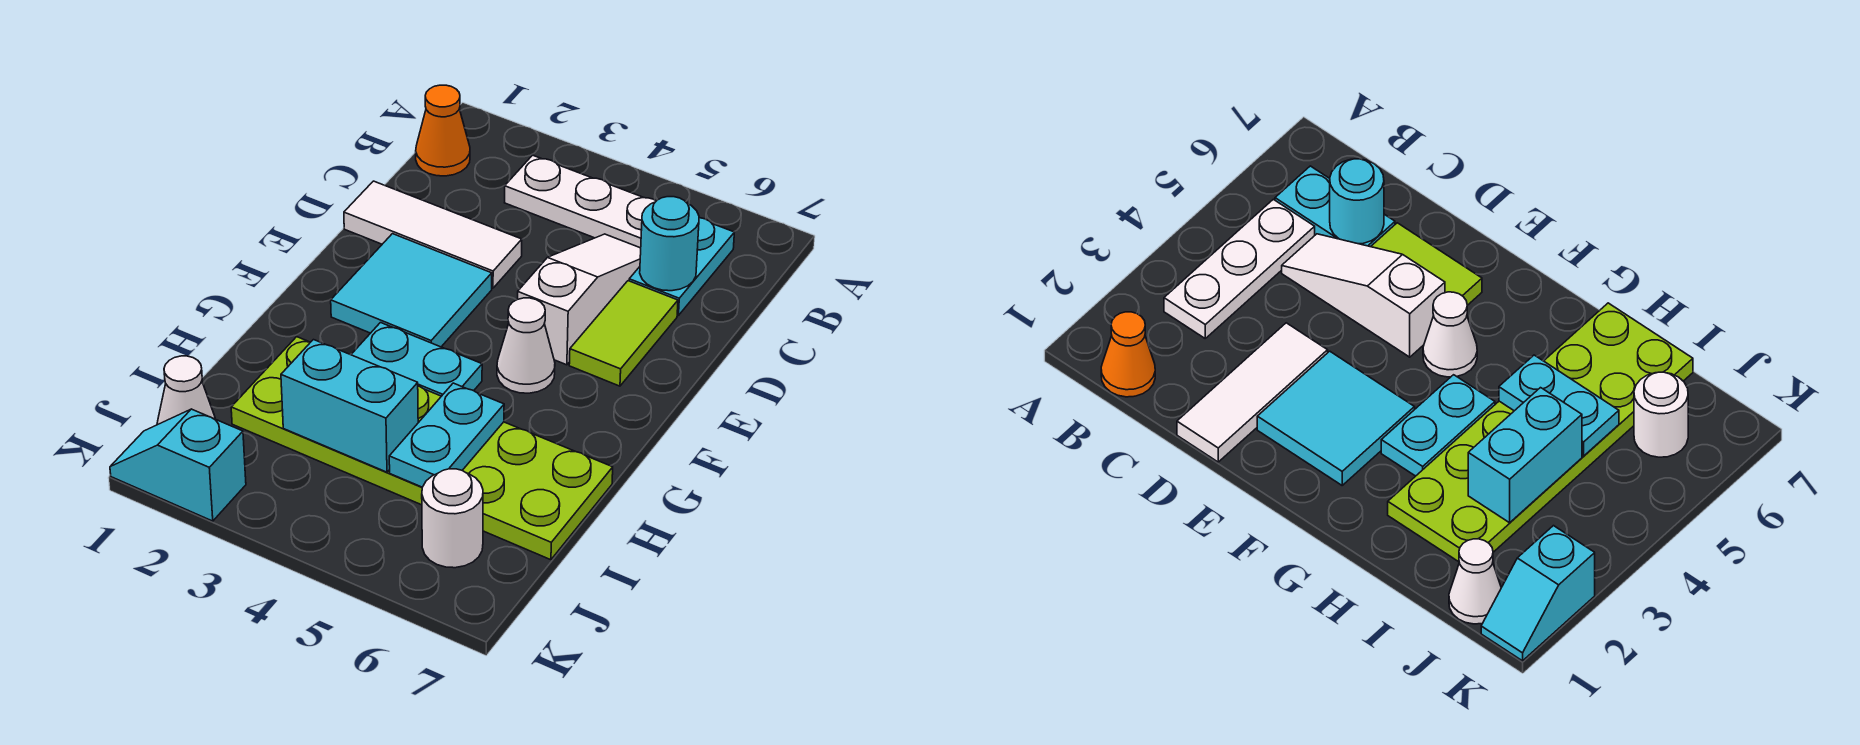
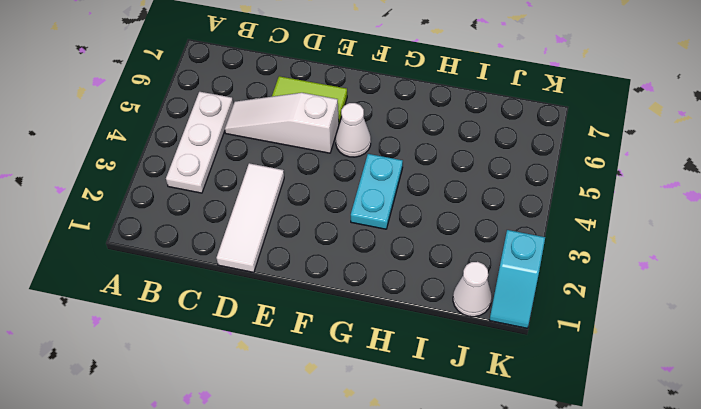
none -> orange 1x1 cone [416,85,470,176]
none -> cyan 1x2 plate [629,218,734,316]
none -> cyan 2x2 tile [331,234,492,347]

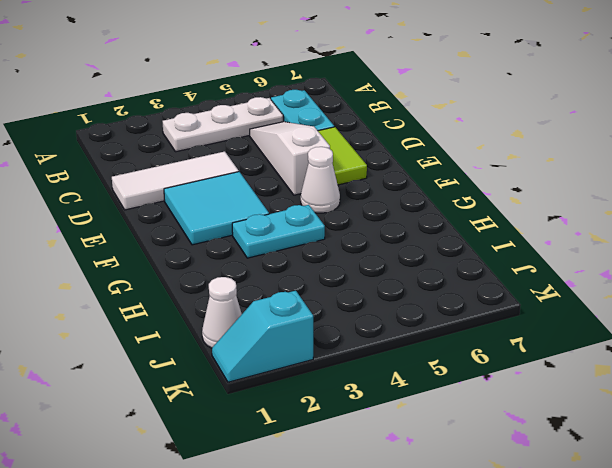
none -> orange 1x1 cone [416,85,470,176]
none -> lime 2x6 plate [231,337,613,560]
none -> white 1x1 round brick [422,469,483,568]

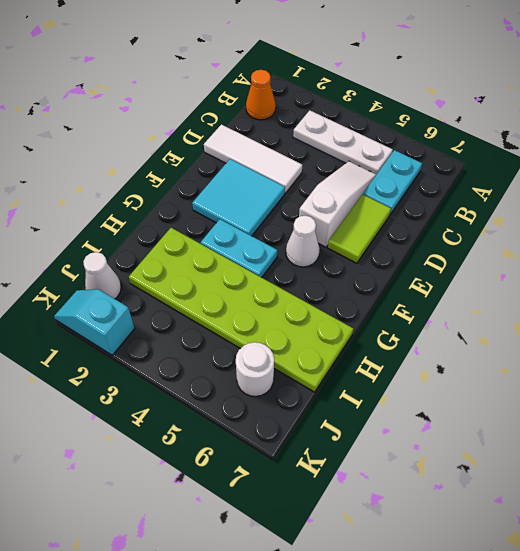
none -> cyan 1x1 round brick [640,197,699,291]
none -> cyan 1x2 plate [389,383,504,487]
none -> cyan 1x2 brick [281,340,418,472]

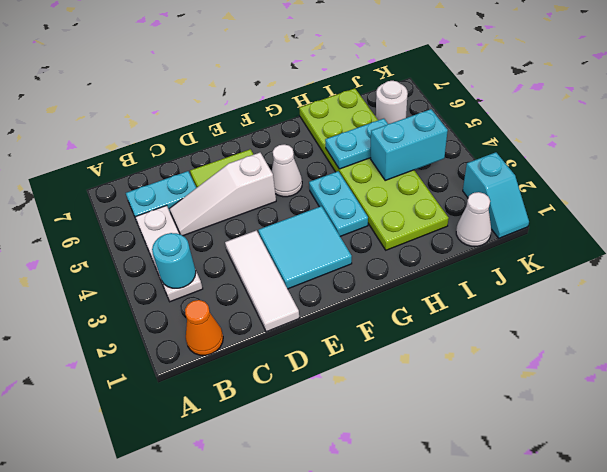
cyan 1x1 round brick [152,233,196,288] -> cyan 1x1 round brick moved to [640,197,699,291]
cyan 1x2 brick [371,109,448,180] -> cyan 1x2 brick turned to [281,340,418,472]

